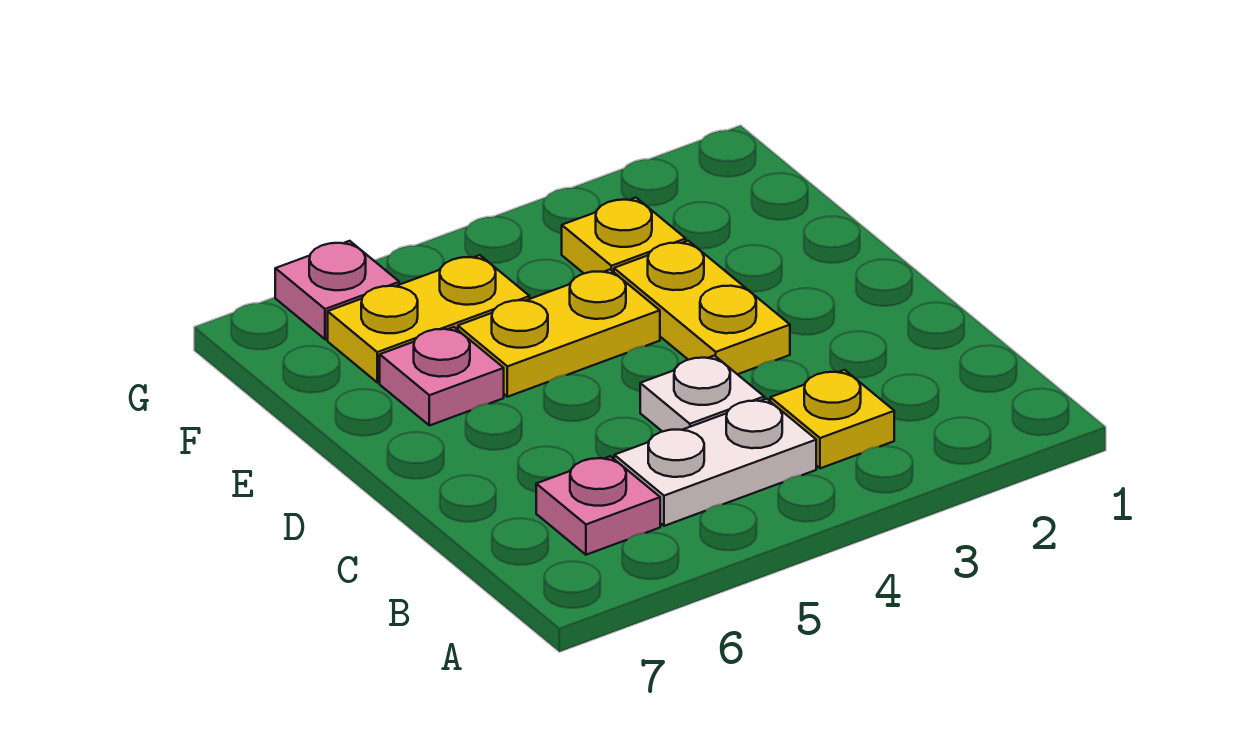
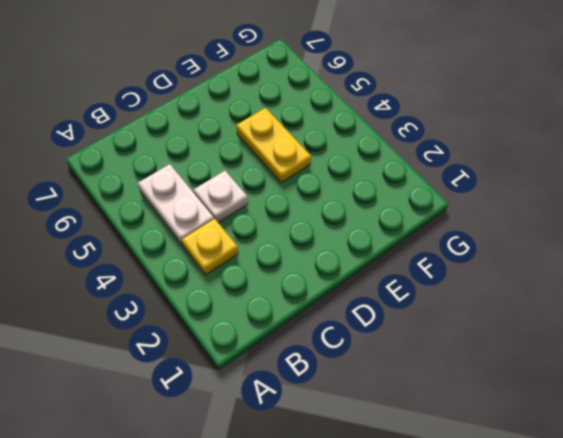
none -> pink 1x1 plate [536,456,660,555]
none -> yellow 1x2 plate [614,241,790,374]

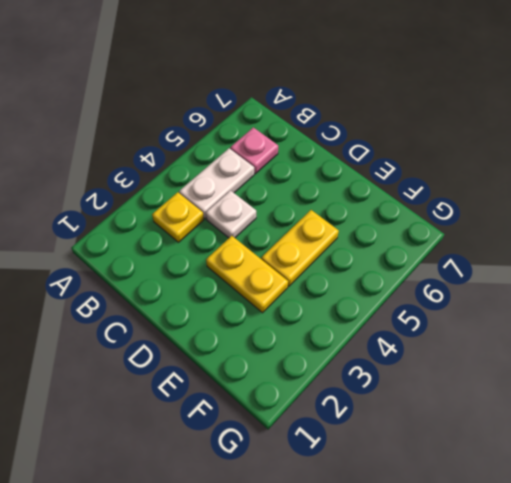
none -> pink 1x1 plate [380,327,504,426]
none -> yellow 1x1 plate [562,198,686,273]

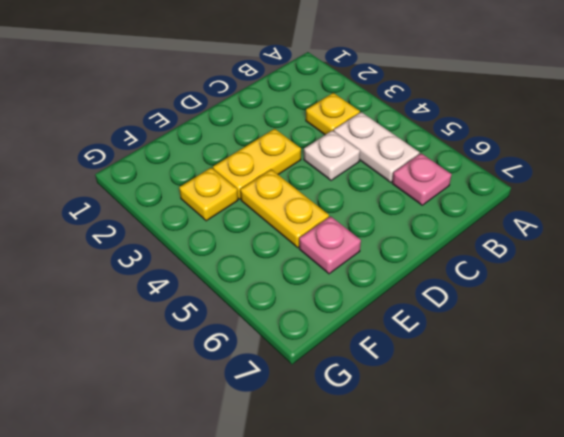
none -> yellow 1x2 plate [328,255,530,382]
none -> pink 1x1 plate [275,241,399,339]

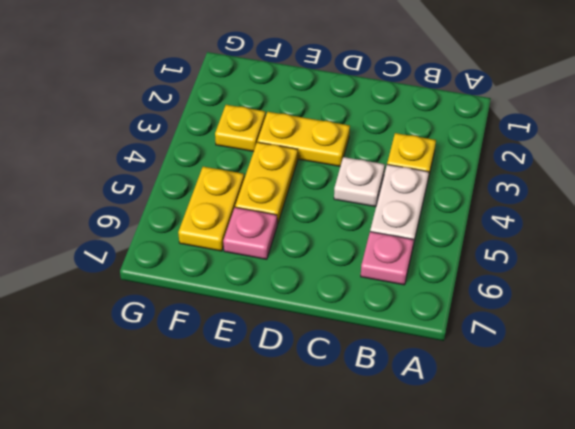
none -> pink 1x1 plate [275,241,399,339]

